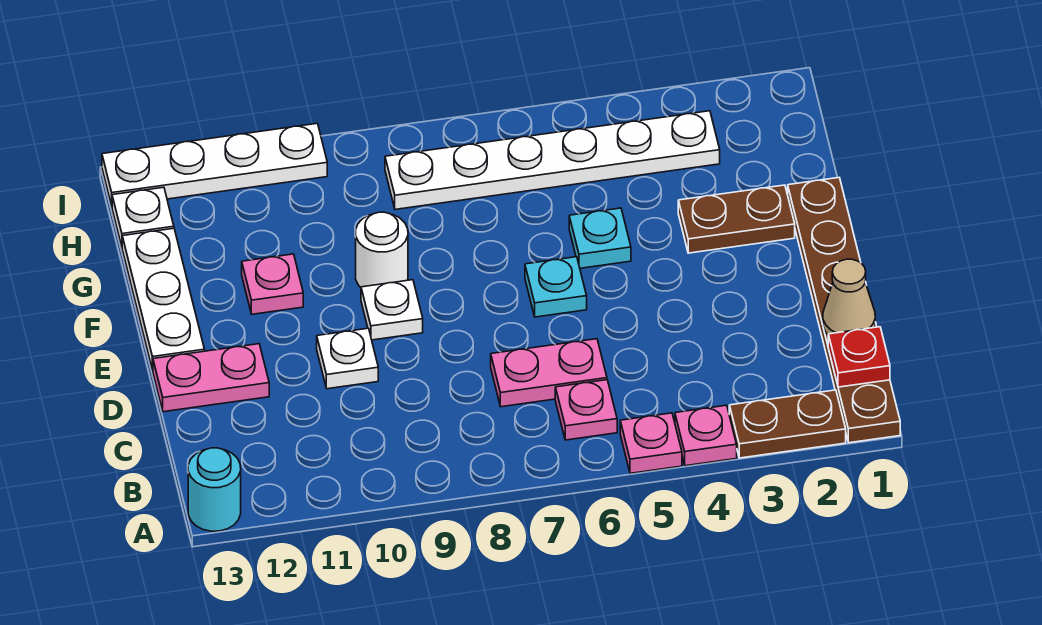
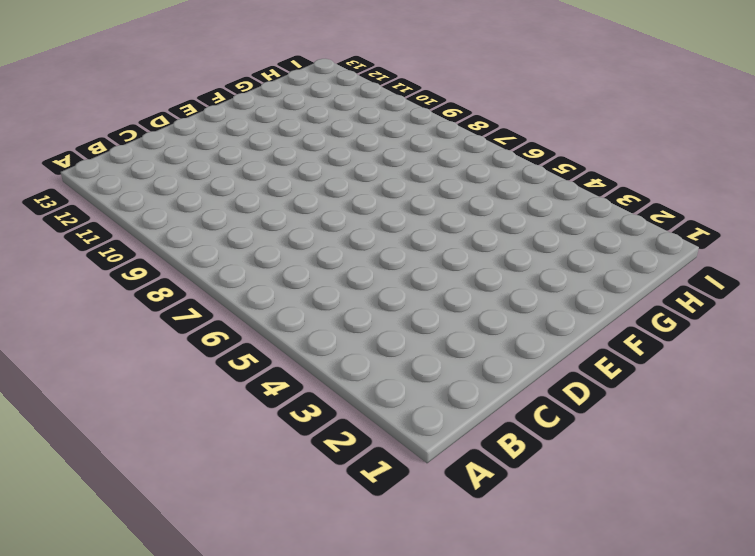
none -> brown 1x6 plate [788,178,900,443]
none -> brown 1x2 plate [729,390,846,458]
none -> pink 1x1 plate [675,405,737,466]

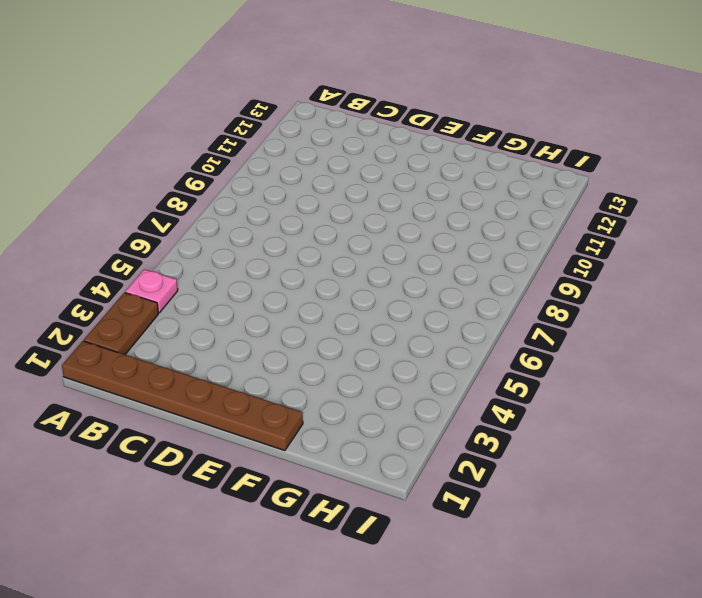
none -> pink 1x1 plate [620,413,682,473]
none -> cyan 1x1 round brick [188,448,241,531]
none -> pink 1x1 plate [555,380,617,440]

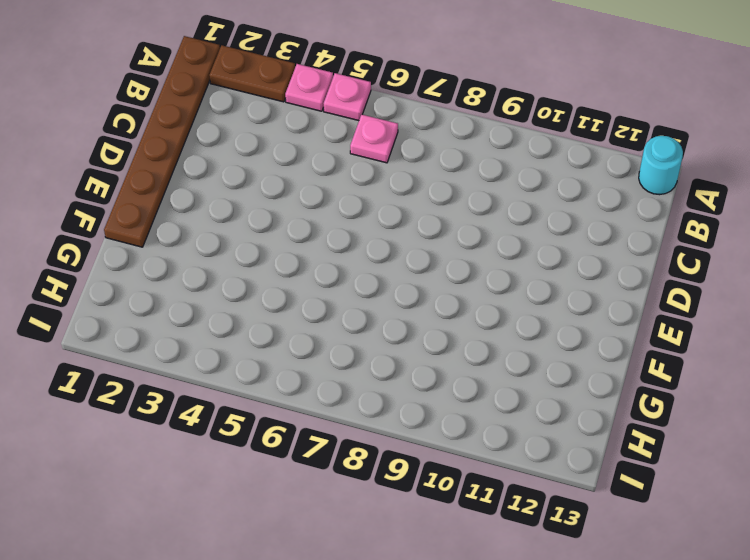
none -> pink 1x2 plate [491,339,607,407]
none -> white 1x1 plate [317,328,378,389]
none -> pink 1x2 plate [153,344,269,412]

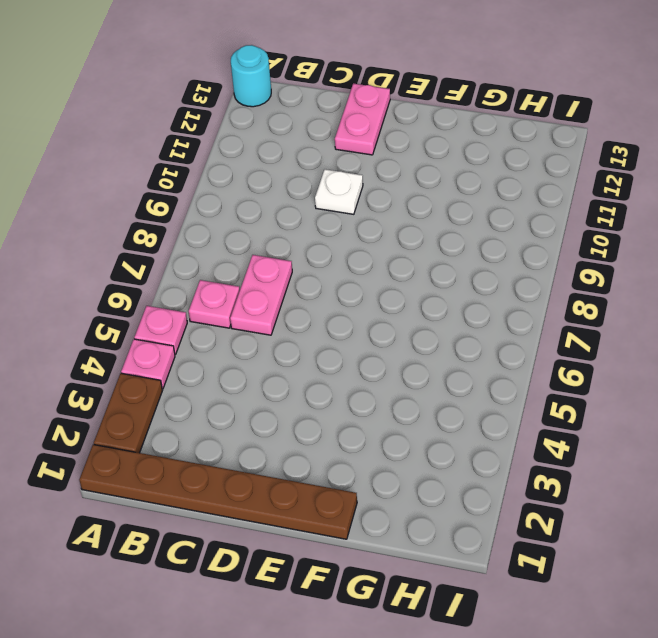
none -> cyan 1x1 plate [525,257,587,317]
none -> white 1x1 plate [361,280,423,340]
none -> white 1x3 plate [122,228,204,370]

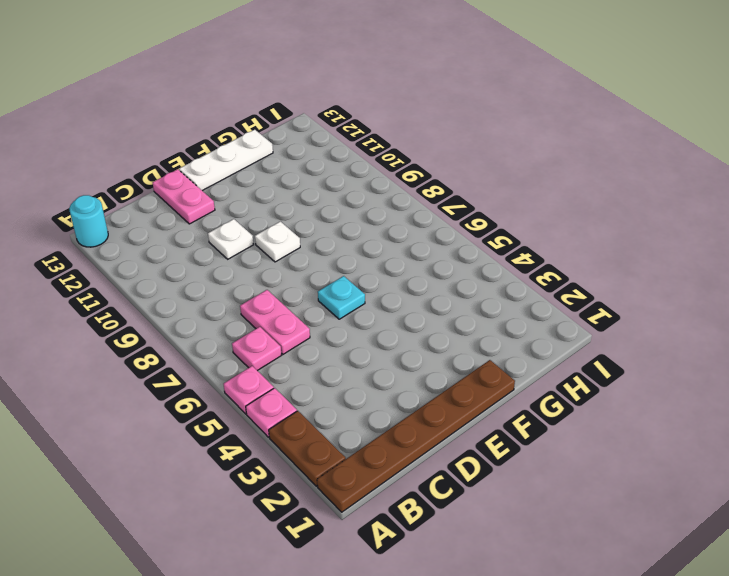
none -> brown 1x2 plate [678,185,795,253]
none -> cyan 1x1 plate [569,208,631,268]
none -> white 1x1 round brick [356,212,408,287]

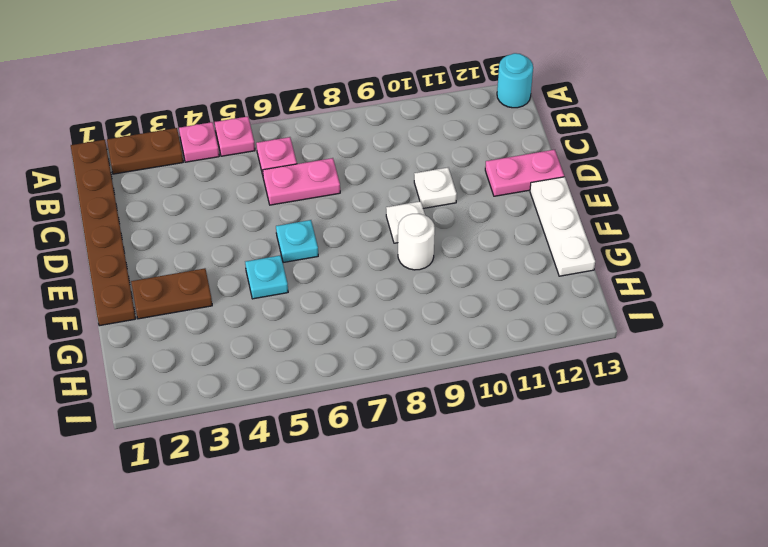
none -> pink 1x1 plate [242,254,303,314]
none -> white 1x6 plate [385,111,720,209]
none -> white 1x1 plate [112,187,174,246]

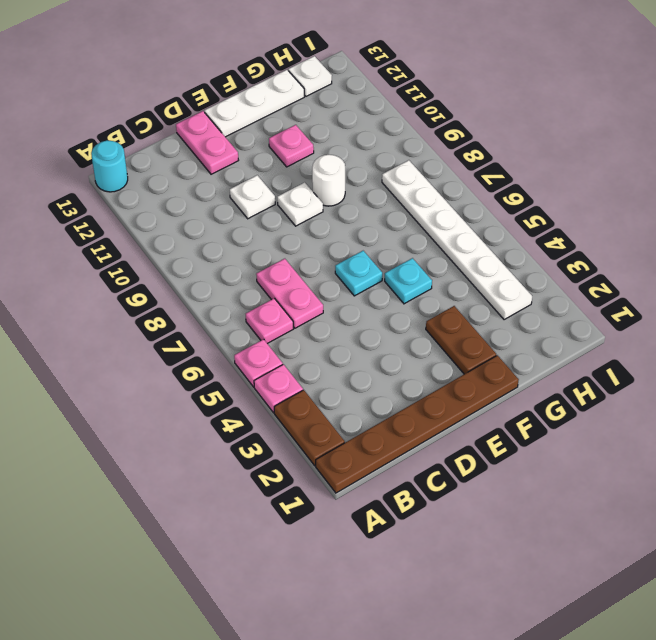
none -> white 1x4 plate [102,124,327,206]
none -> red 1x1 plate [828,327,890,387]
none -> tan 1x1 cone [823,259,875,334]

